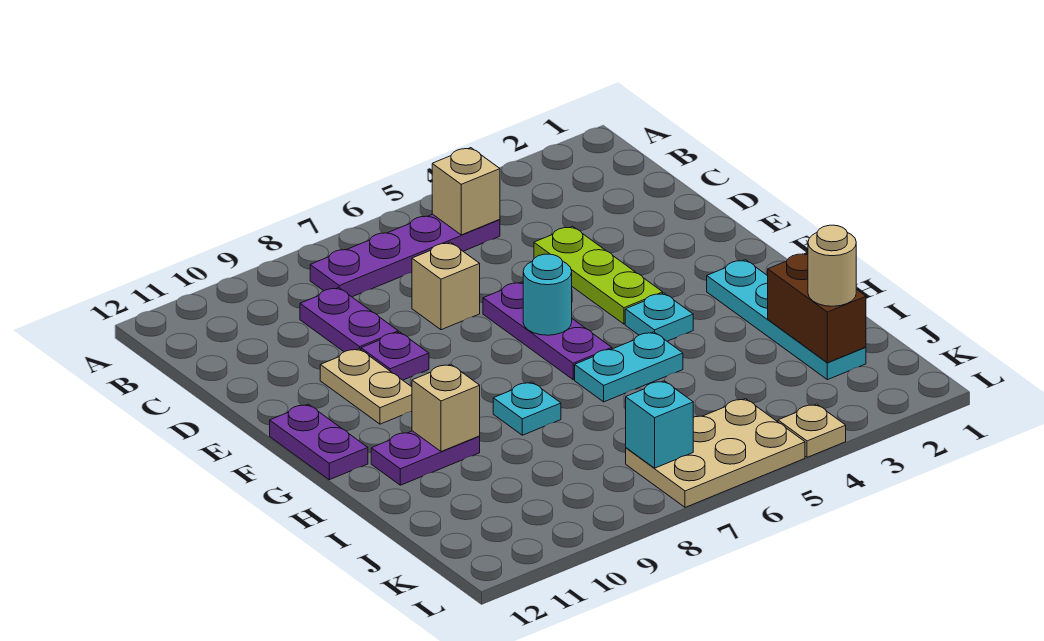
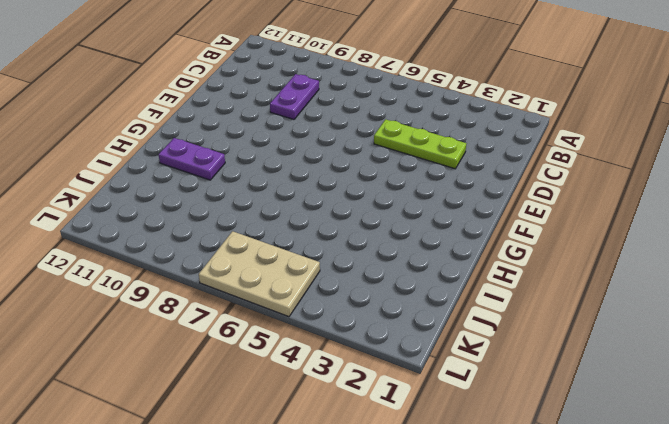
lime 1x3 plate [374,119,466,169] -> lime 1x3 plate turned to [534,226,663,324]
none -> purple 1x4 plate [310,214,500,297]
none -> tan 1x1 brick [412,242,480,330]
none -> purple 1x3 plate [483,282,612,380]

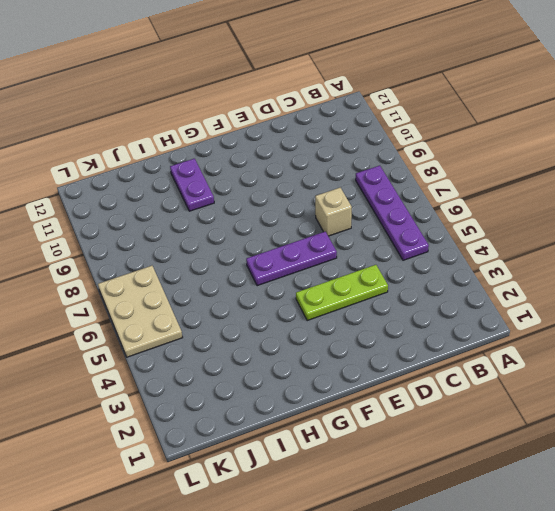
none -> purple 1x2 plate [300,288,398,352]
none -> purple 1x1 plate [361,332,429,380]
none -> tan 1x2 plate [320,349,412,424]

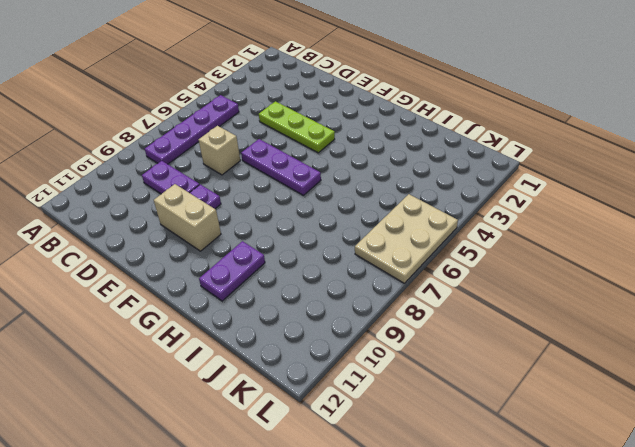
tan 1x2 brick [154,184,221,251] -> tan 1x2 plate [320,349,412,424]
none -> purple 1x2 plate [270,404,368,480]
none -> cyan 1x4 plate [707,260,866,380]
none -> cyan 1x1 plate [625,293,693,341]

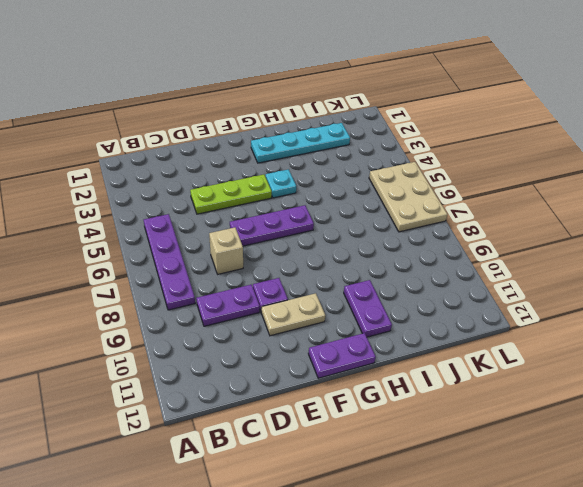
none -> cyan 1x2 plate [575,332,683,402]
none -> cyan 1x1 plate [493,382,561,435]
none -> tan 1x1 plate [778,404,846,457]

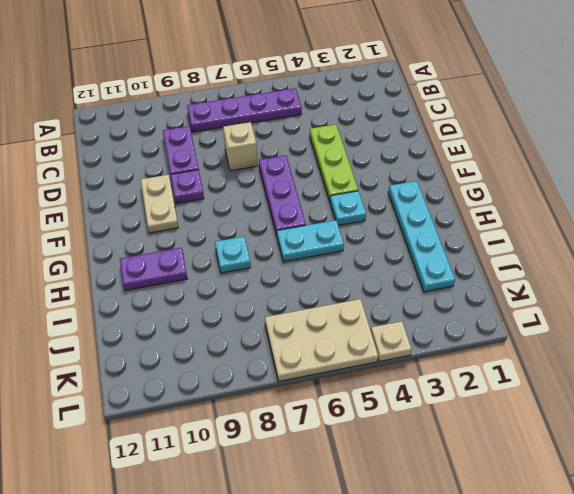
none -> purple 1x2 plate [270,404,368,480]
none -> tan 1x1 brick [432,148,500,235]
none -> cyan 1x1 round brick [523,254,572,335]

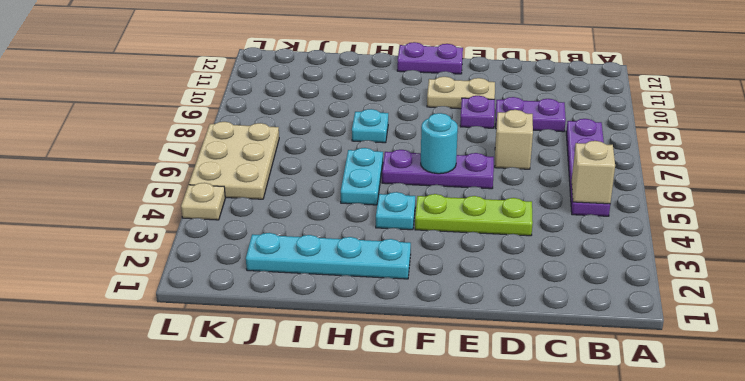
none -> purple 1x2 plate [371,431,480,485]
none -> tan 1x1 brick [412,364,480,452]
none -> brown 1x2 brick [768,253,866,363]

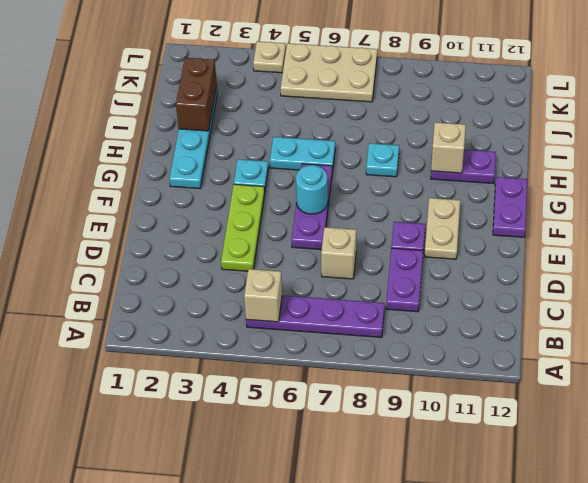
none -> cyan 1x1 brick [626,381,693,468]
none -> tan 1x1 round brick [808,225,856,306]

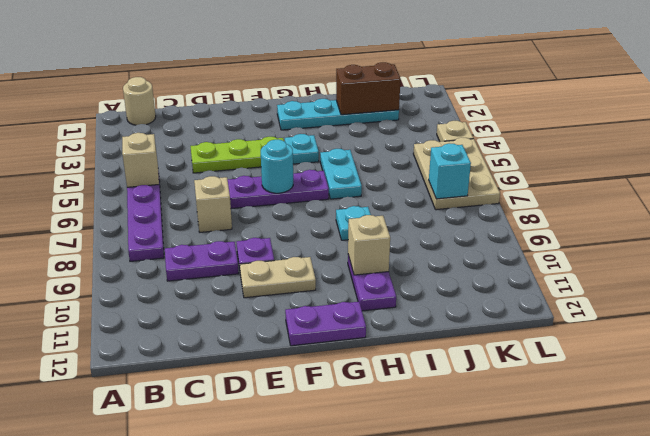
tan 1x1 round brick [123,77,156,125] -> tan 1x1 round brick moved to [808,225,856,306]

